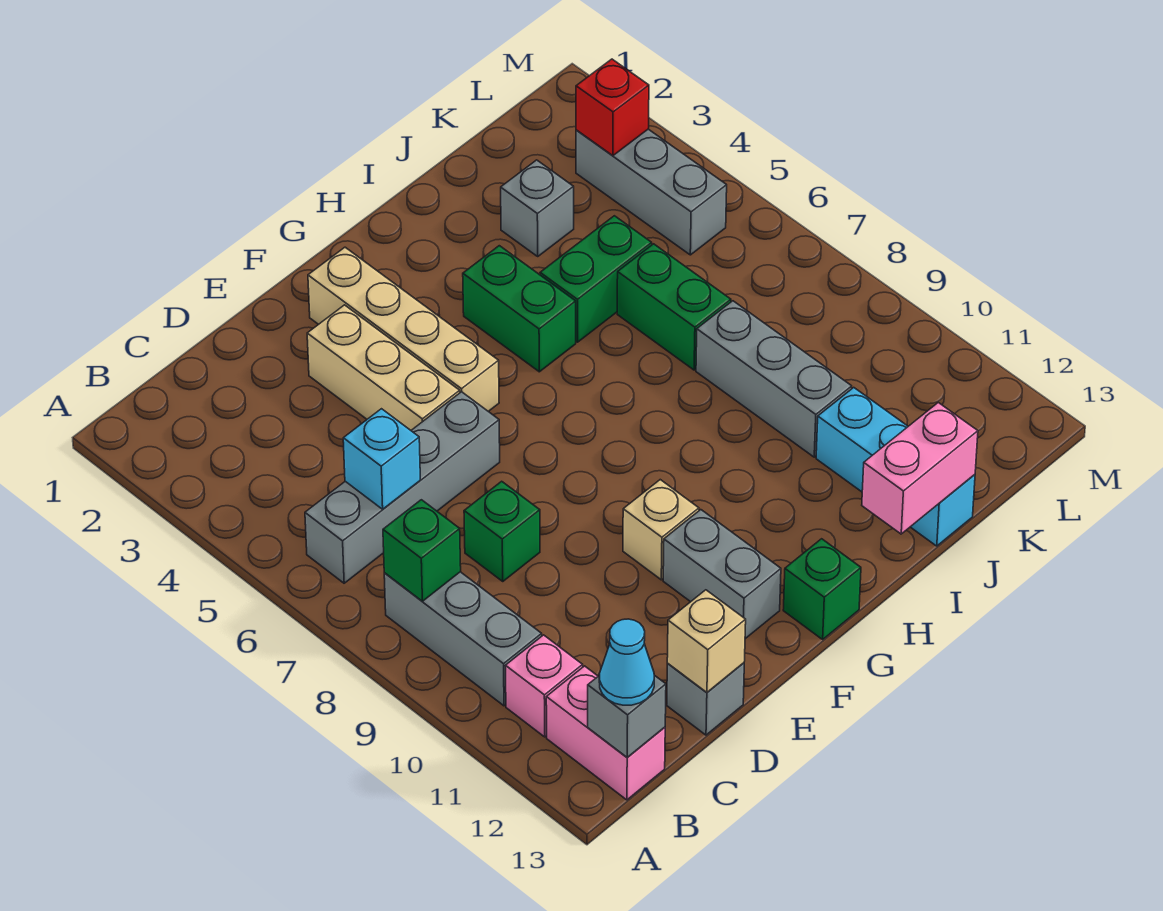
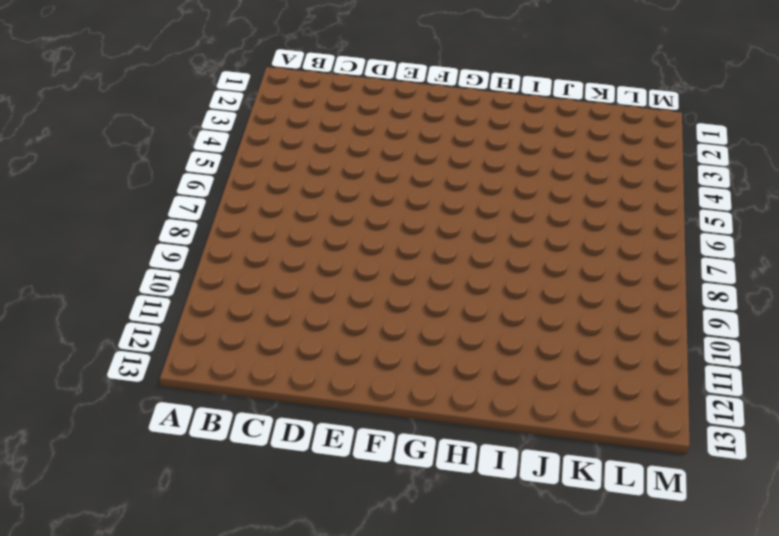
none -> grey 1x4 brick [305,392,500,583]
none -> grey 1x3 brick [384,572,542,706]
none -> pink 1x1 brick [506,635,583,737]

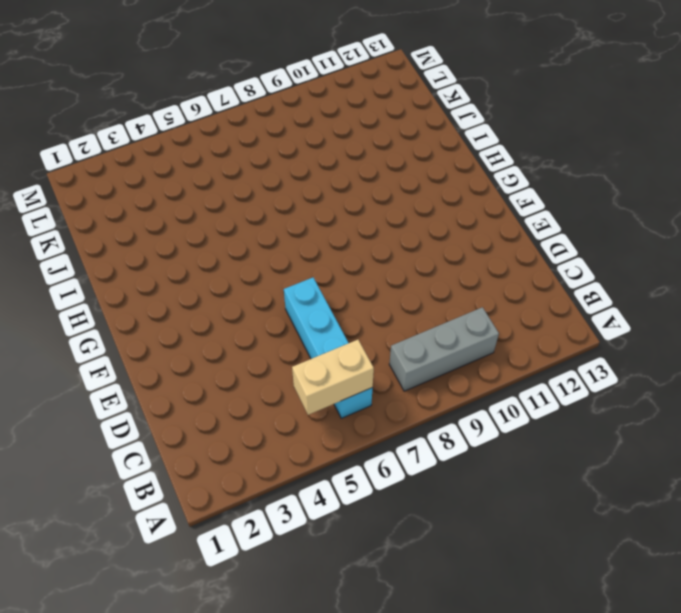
tan 1x2 brick [292,340,374,415] -> none
cyan 1x4 brick [284,277,373,418] -> grey 1x4 brick [305,392,500,583]
none -> pink 1x1 brick [506,635,583,737]
none -> pink 1x2 brick [546,666,665,800]
none -> green 1x1 brick [464,481,540,581]

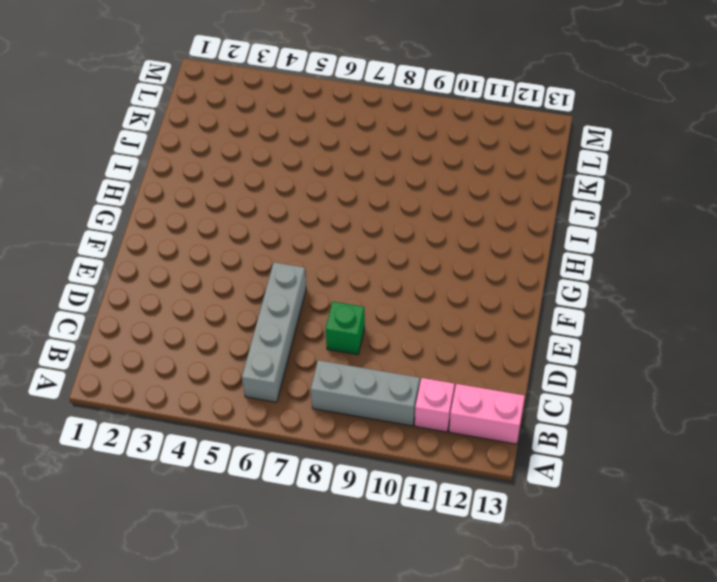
none -> grey 1x1 brick [667,663,744,735]
none -> tan 1x3 brick [307,305,460,430]
none -> tan 1x4 brick [308,247,499,411]

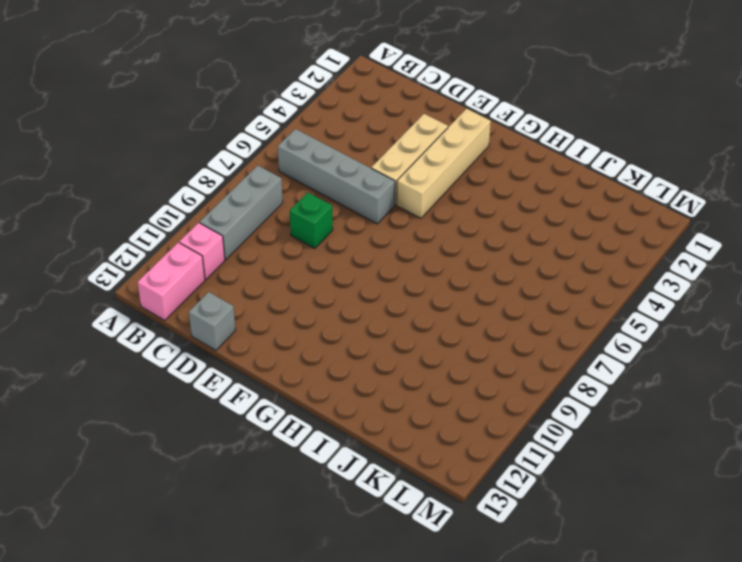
none -> tan 1x1 brick [623,480,699,580]
none -> grey 1x2 brick [663,510,781,639]
none -> green 1x1 brick [783,539,861,639]

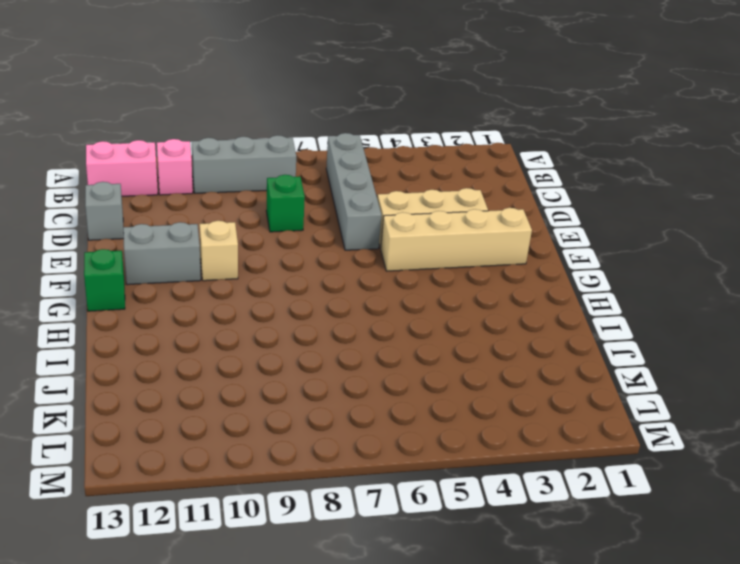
none -> green 1x2 brick [463,246,576,372]
none -> green 1x2 brick [540,216,652,342]
none -> grey 1x1 brick [501,160,574,256]

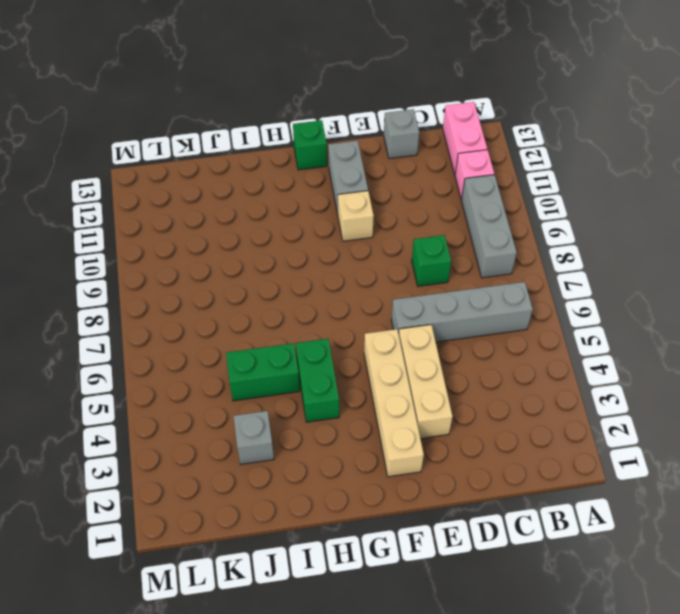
none -> green 1x2 brick [617,244,731,370]
none -> grey 1x3 brick [696,301,852,457]
none -> cyan 1x3 brick [816,388,975,546]

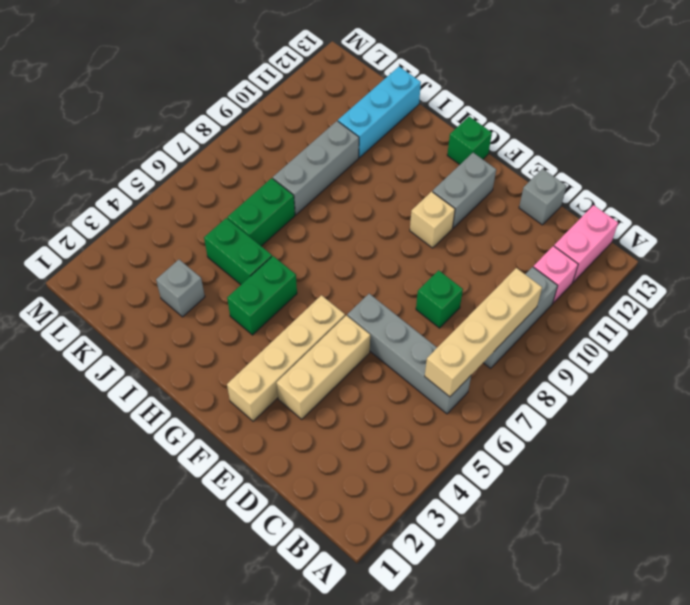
tan 1x4 brick [425,268,542,397] -> green 1x1 brick [383,500,461,601]
none -> grey 1x3 brick [576,129,727,255]
none -> grey 1x1 brick [588,675,666,757]
none -> cyan 1x1 brick [343,409,420,509]

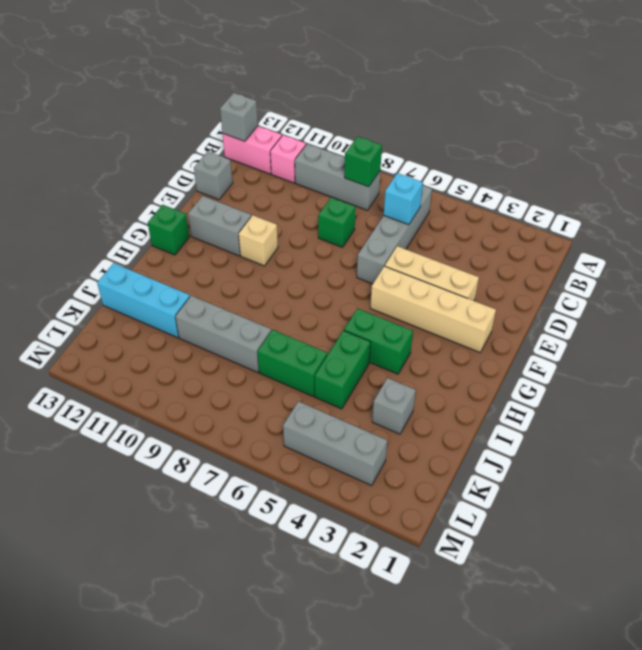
none -> tan 1x1 brick [667,590,746,692]
none -> pink 1x2 brick [862,403,978,534]
none -> red 1x1 brick [576,59,649,156]

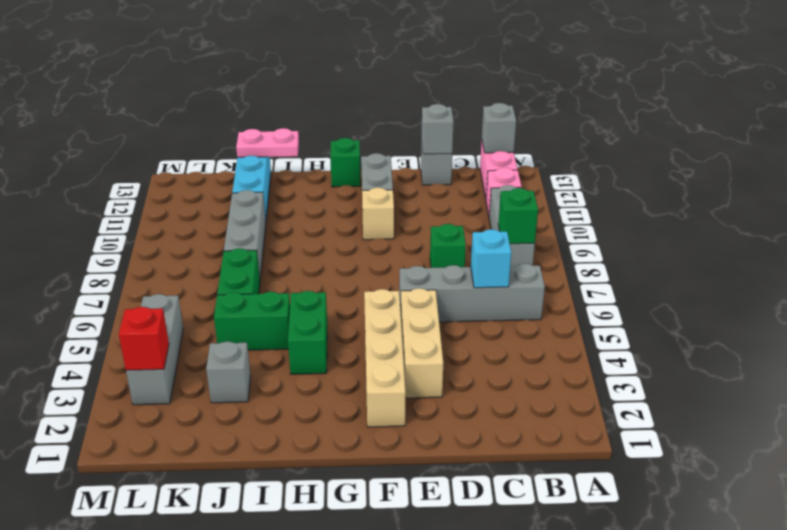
grey 1x1 brick [421,104,454,154] -> tan 1x1 brick [667,590,746,692]
pink 1x2 plate [236,128,299,157] -> pink 1x2 brick [862,403,978,534]
none -> cyan 1x1 cone [599,619,654,705]

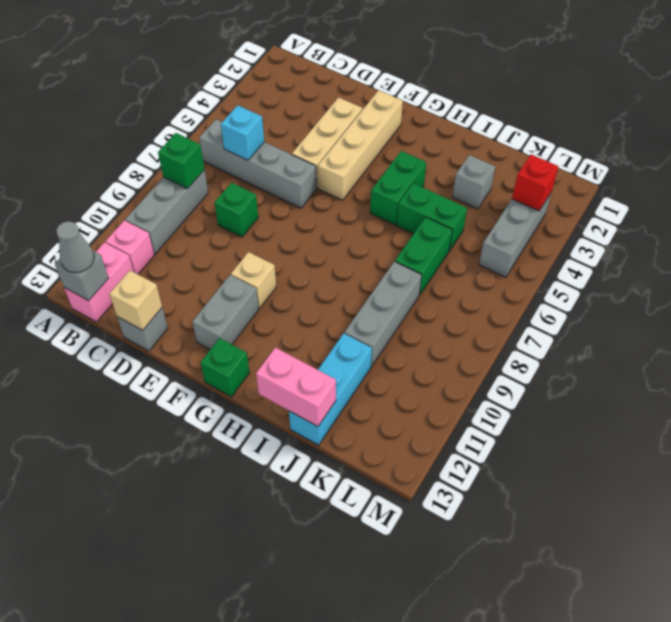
grey 1x1 cone [56,221,94,273] -> cyan 1x1 cone [599,619,654,705]

